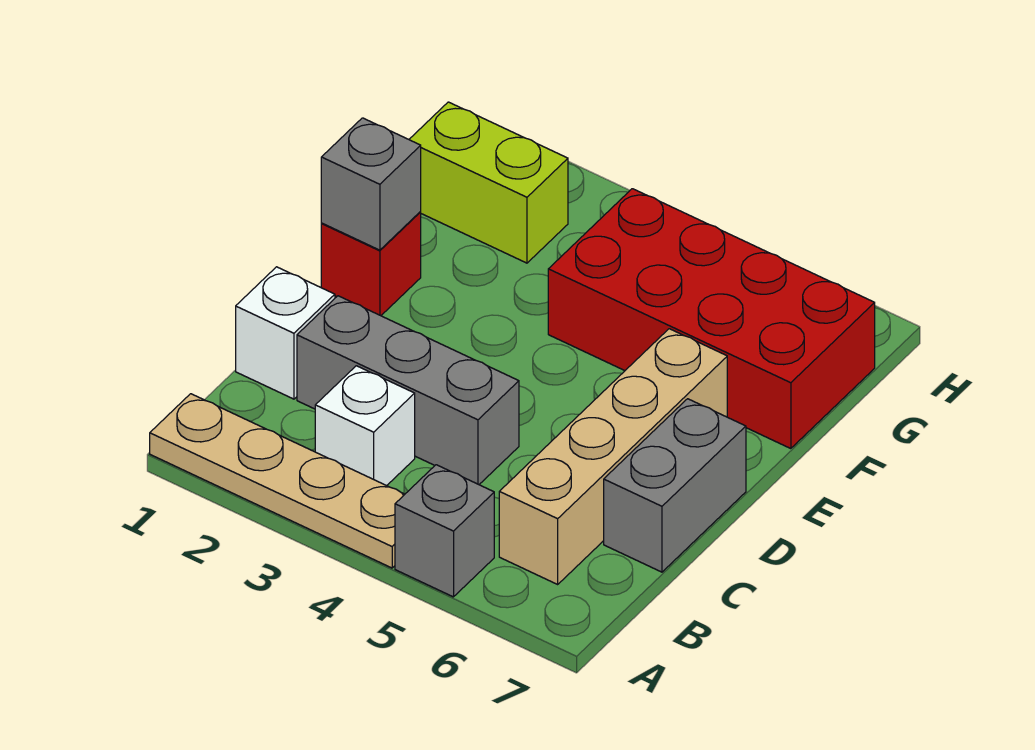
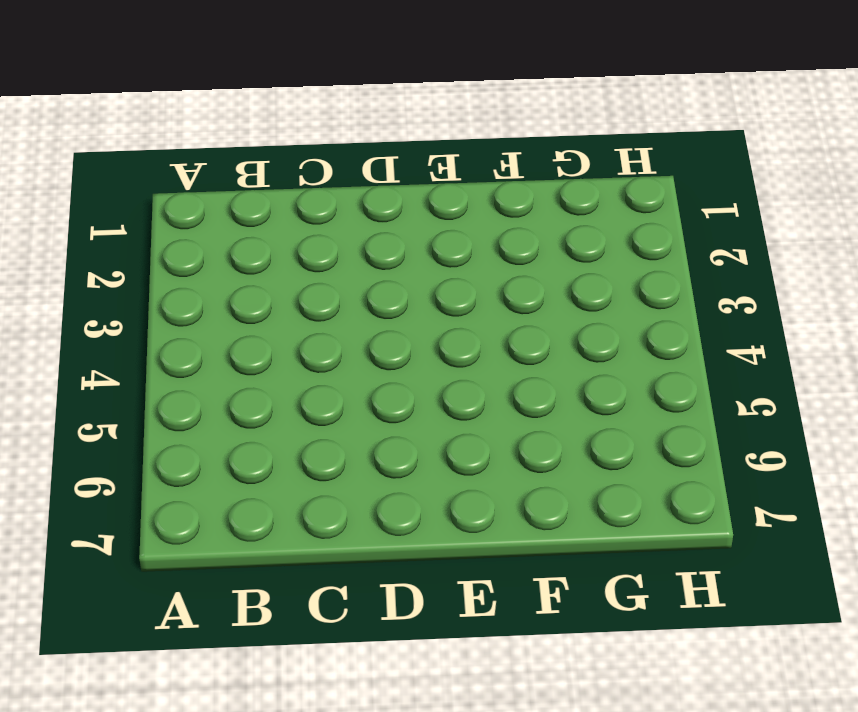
none -> tan 1x4 plate [150,394,405,568]
none -> grey 1x1 brick [395,465,494,597]

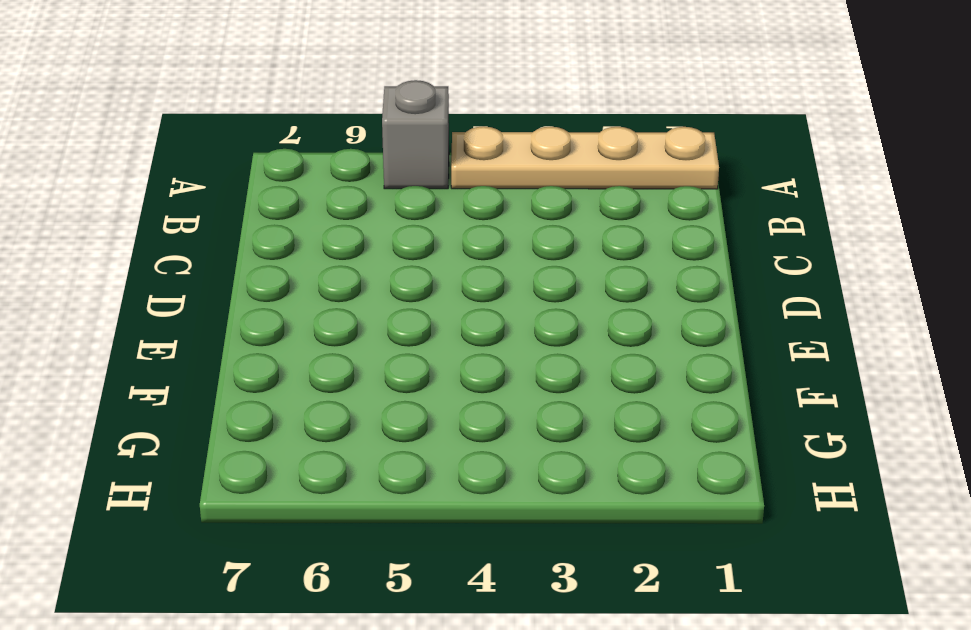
none -> white 1x1 brick [315,366,415,486]
none -> tan 1x4 brick [499,329,727,584]

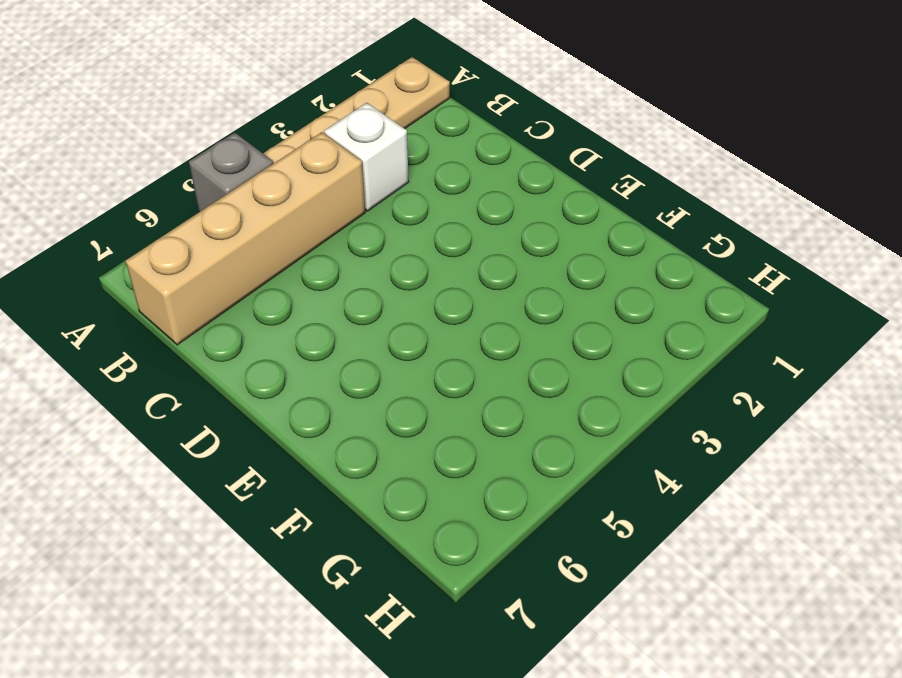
tan 1x4 brick [126,132,365,345] -> tan 1x4 brick turned to [499,329,727,584]
none -> white 1x1 brick [236,267,335,399]
none -> grey 1x3 brick [297,296,519,485]

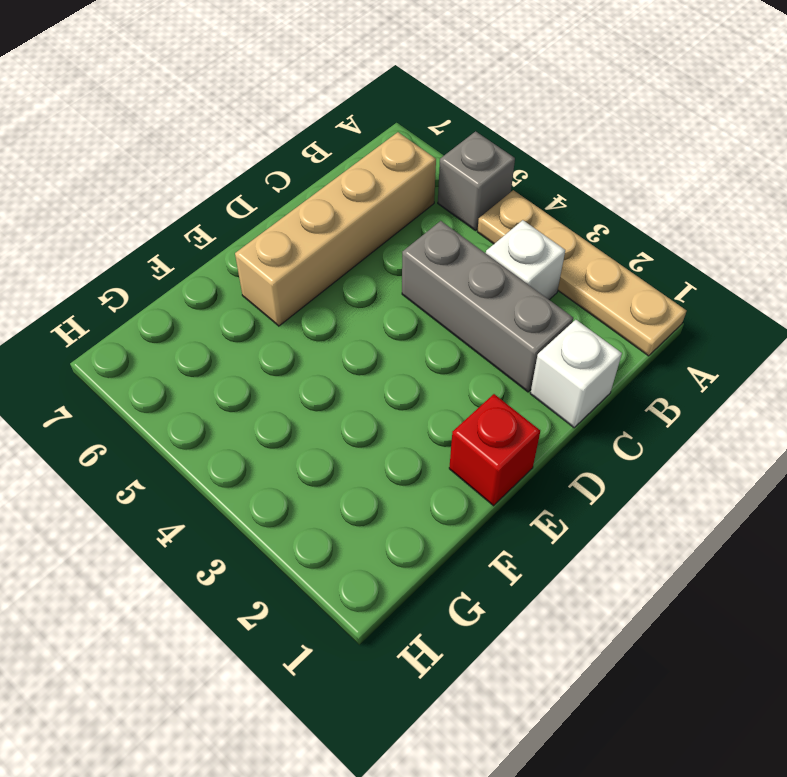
none -> grey 1x2 brick [604,399,746,572]
none -> red 2x4 brick [548,189,875,449]

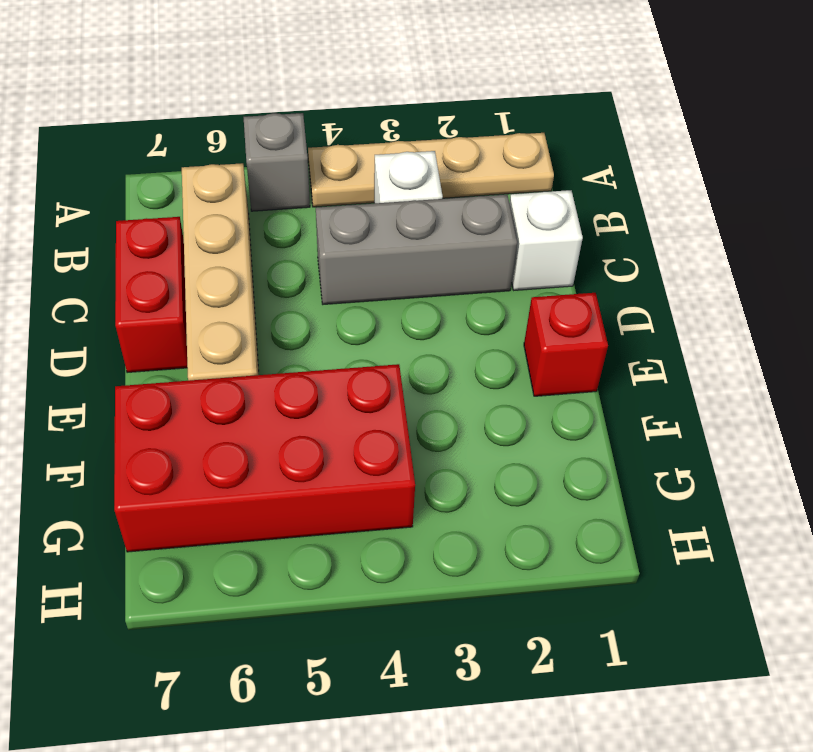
red 1x2 brick [115,217,187,373] -> grey 1x2 brick [604,399,746,572]
none -> lime 1x2 brick [409,102,568,263]
none -> grey 1x1 brick [321,118,421,250]

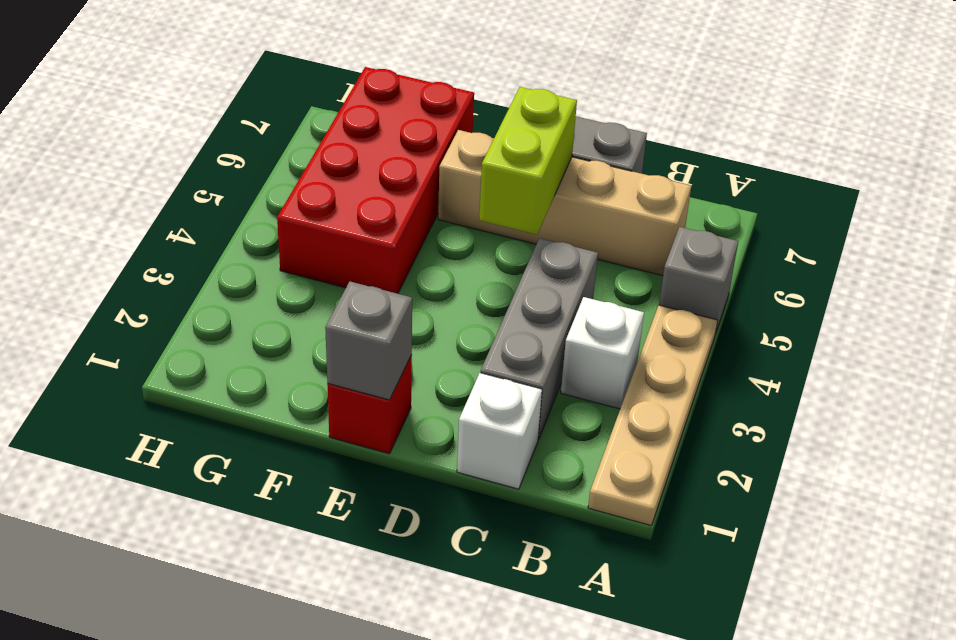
lime 1x2 brick [479,87,577,235] -> lime 1x2 brick moved to [409,102,568,263]

